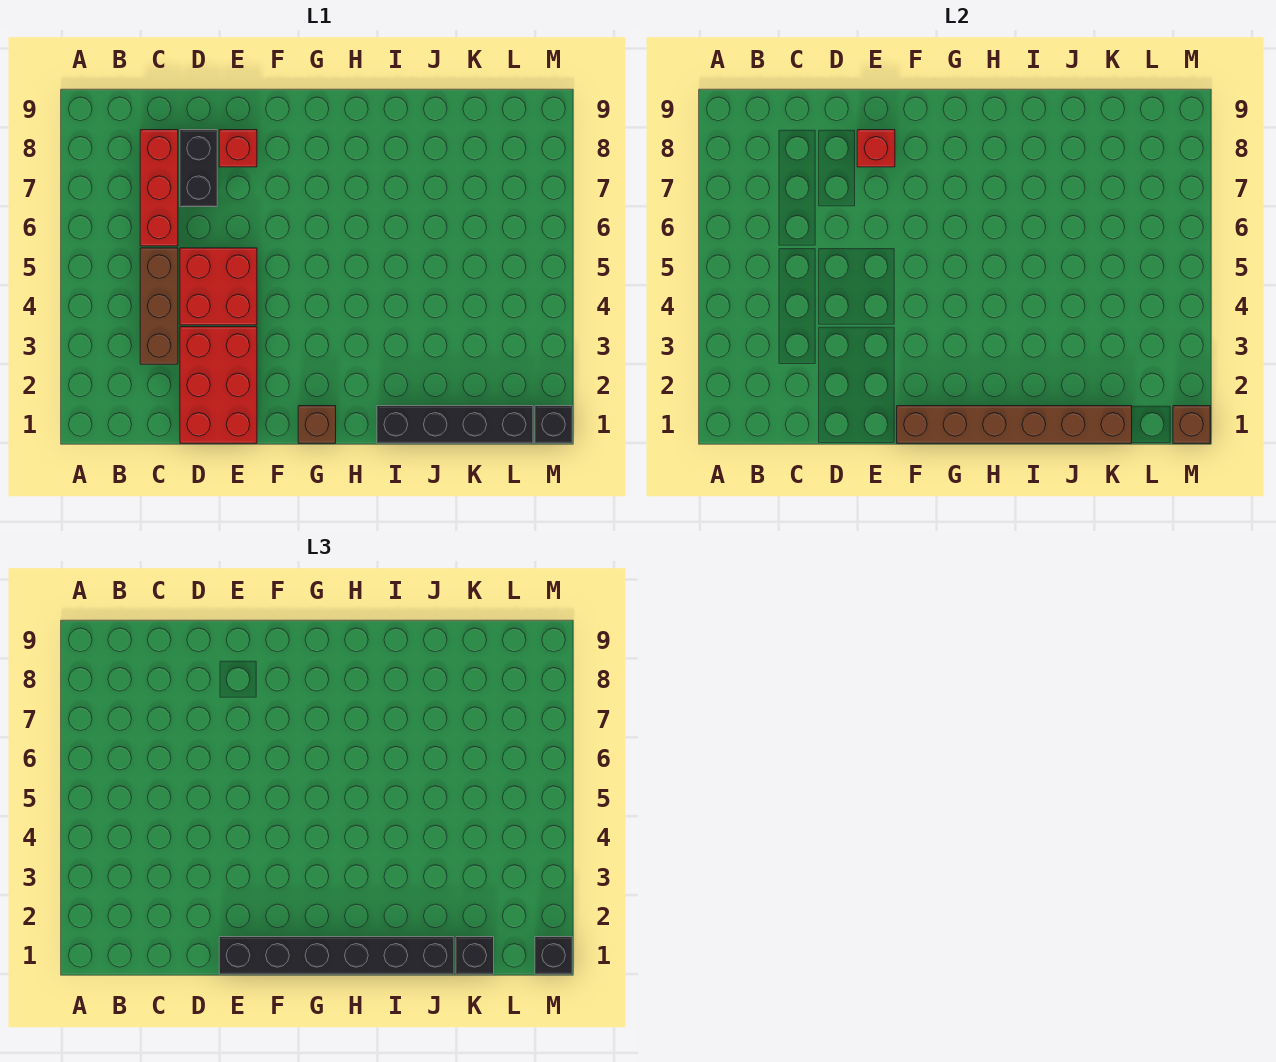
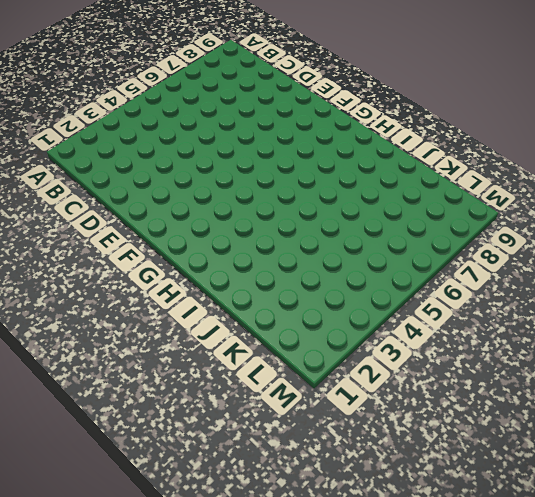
none -> brown 1x3 brick [140,248,178,364]
none -> red 1x3 brick [140,130,178,246]
none -> red 2x3 brick [180,327,257,443]

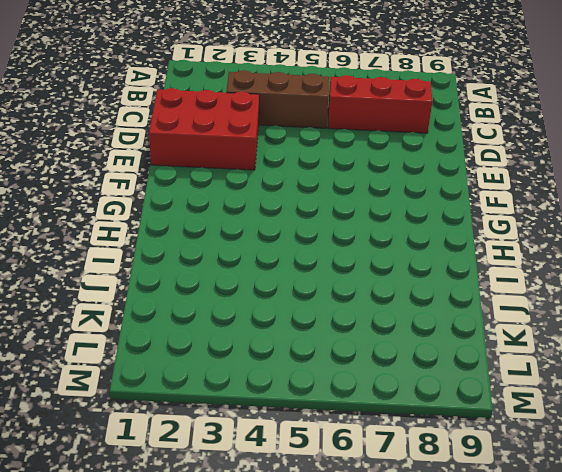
none -> red 2x2 brick [180,248,257,325]
none -> black 1x2 brick [180,130,217,207]
none -> red 1x1 brick [219,130,257,167]

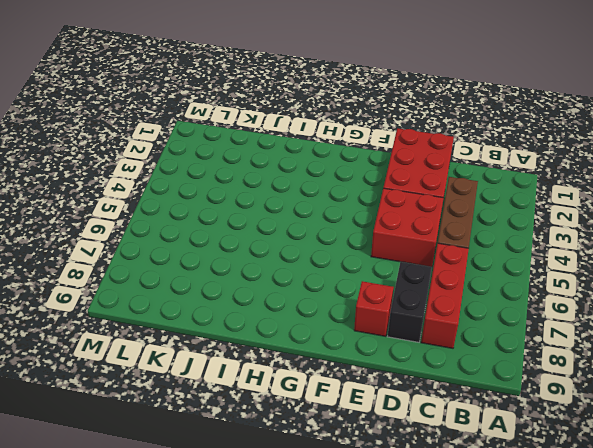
none -> brown 1x1 brick [298,406,336,443]
none -> black 1x4 brick [377,406,533,443]
none -> black 1x1 brick [535,406,572,443]

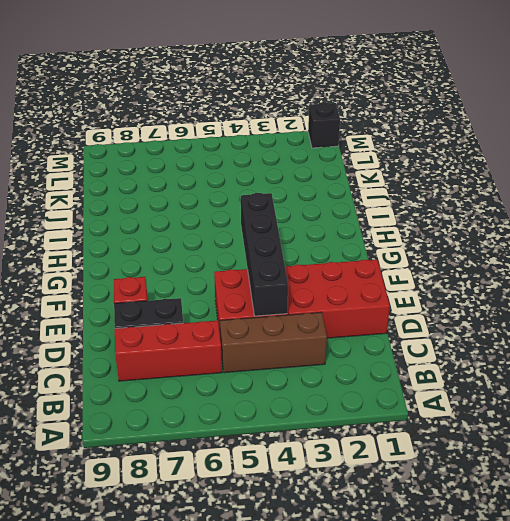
black 1x4 brick [241,193,288,316] -> black 1x4 brick moved to [377,406,533,443]
none -> brown 1x1 brick [298,406,336,443]
none -> red 1x1 brick [857,130,895,167]
none -> brown 1x6 brick [897,406,1132,443]

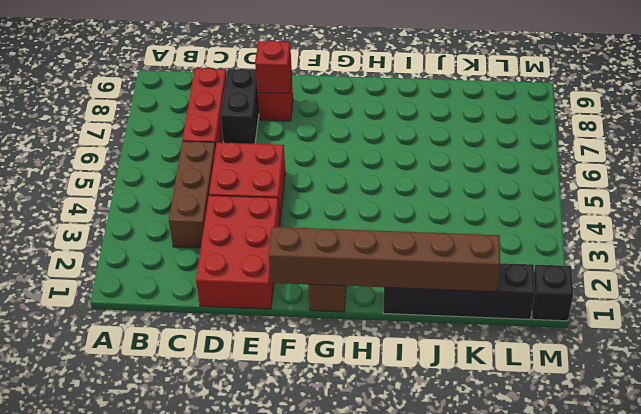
none -> brown 1x1 brick [1173,406,1210,443]
none -> black 1x6 brick [219,937,454,974]
none -> black 1x1 brick [456,937,494,974]

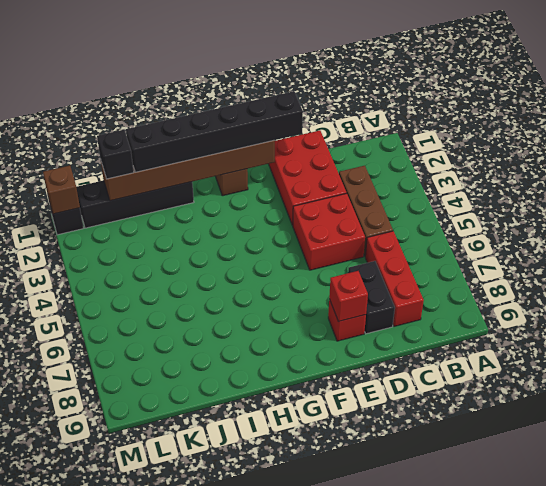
none -> black 1x1 brick [535,937,572,974]

